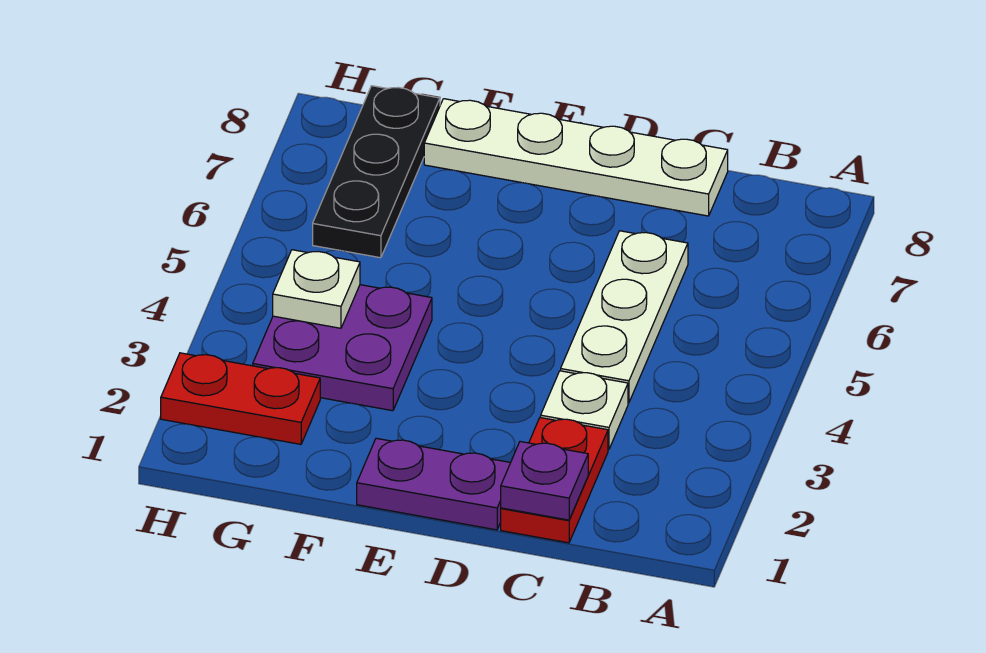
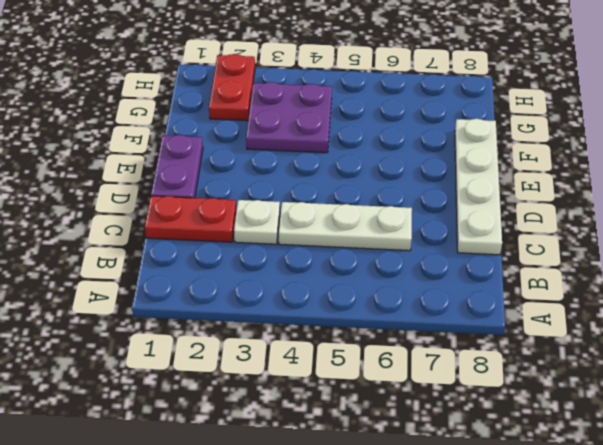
none -> black 1x3 plate [313,86,440,258]
none -> purple 1x1 plate [501,442,588,520]

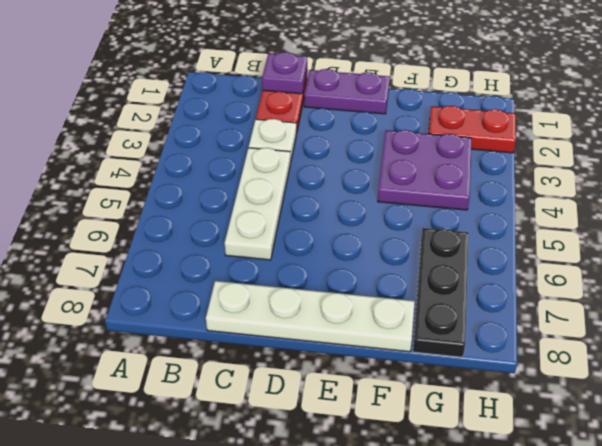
none -> white 1x1 plate [273,250,360,328]

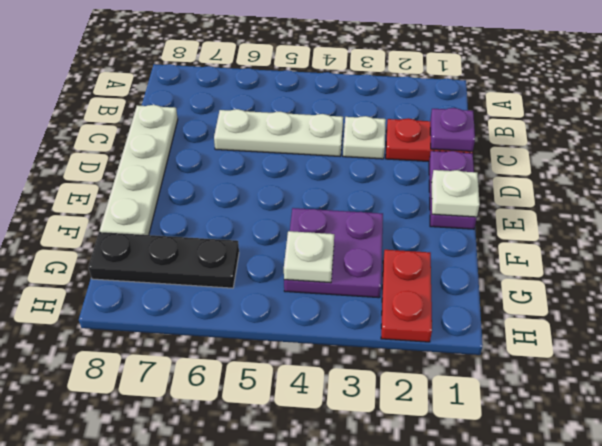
white 1x1 plate [431,170,480,217] -> none

